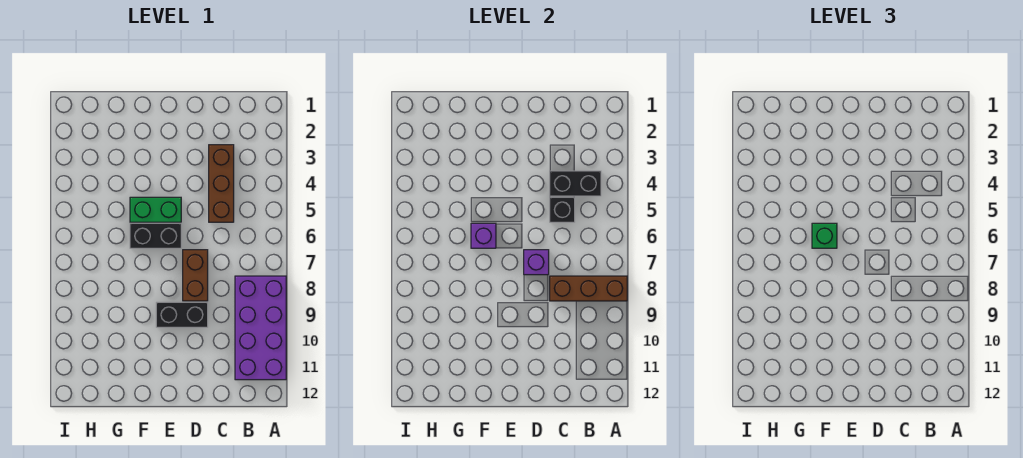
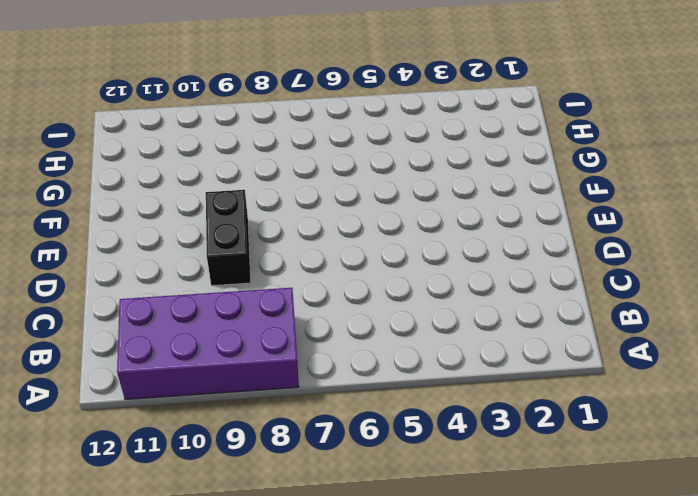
none -> brown 1x3 brick [209,145,234,222]
none -> brown 1x2 brick [183,250,208,301]
none -> green 1x2 brick [130,197,181,222]

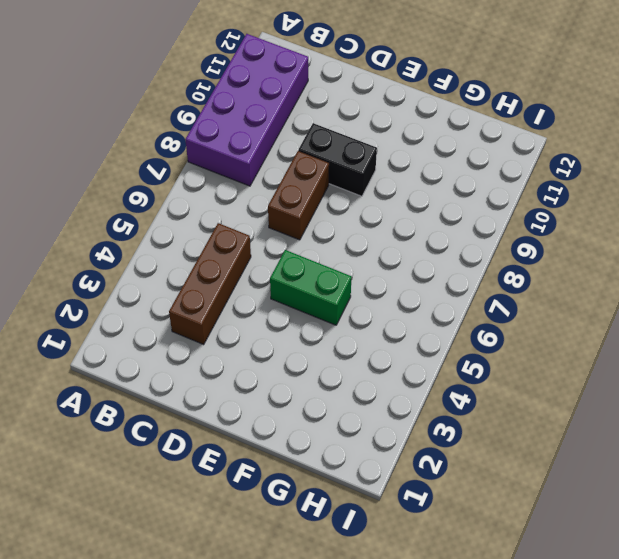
none -> black 1x2 brick [130,223,181,248]
none -> brown 1x3 brick [550,276,627,301]
none -> black 1x2 brick [550,171,601,196]

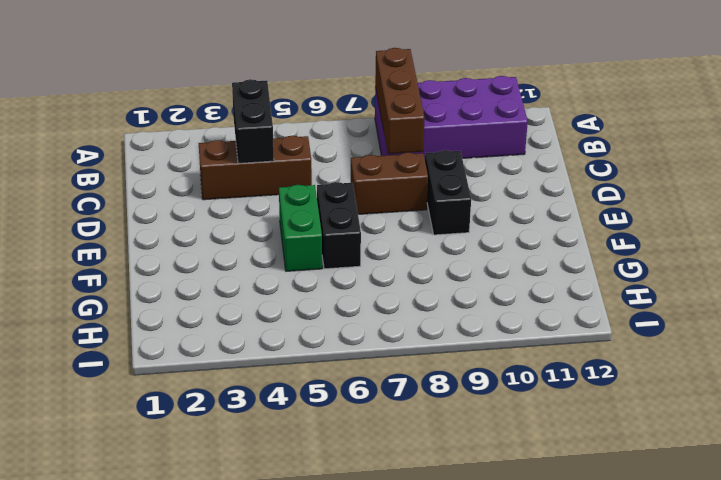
none -> black 1x1 brick [550,197,575,222]
none -> purple 1x1 brick [524,250,549,275]
none -> purple 1x1 brick [471,223,496,248]

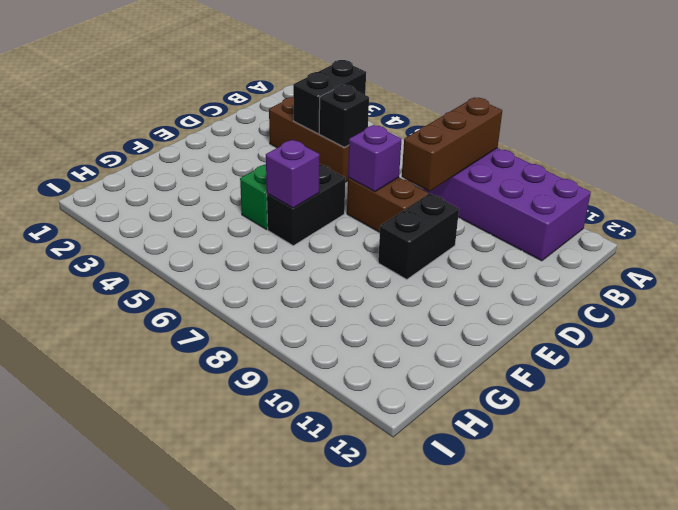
none -> green 1x1 brick [812,223,837,248]

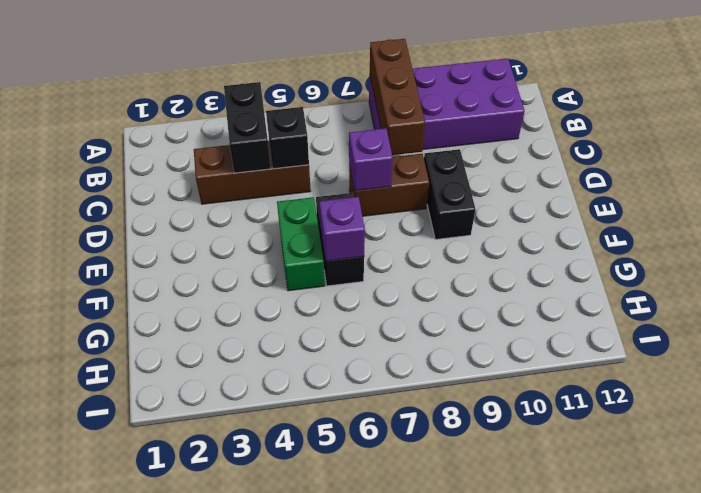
none -> green 1x1 brick [812,223,837,248]

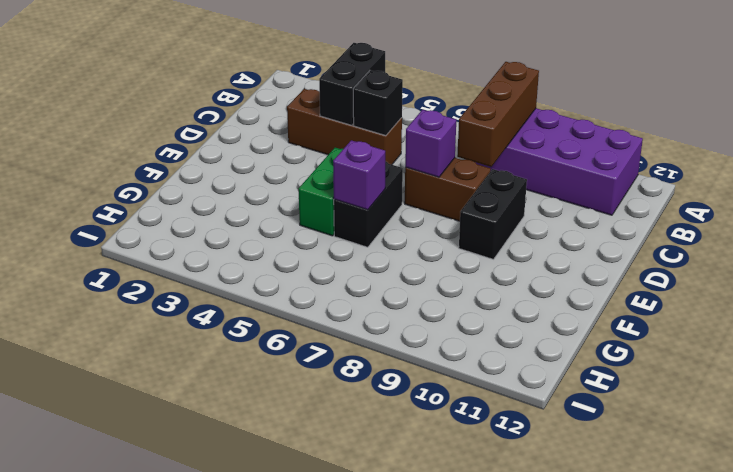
none -> green 1x1 brick [812,223,837,248]

